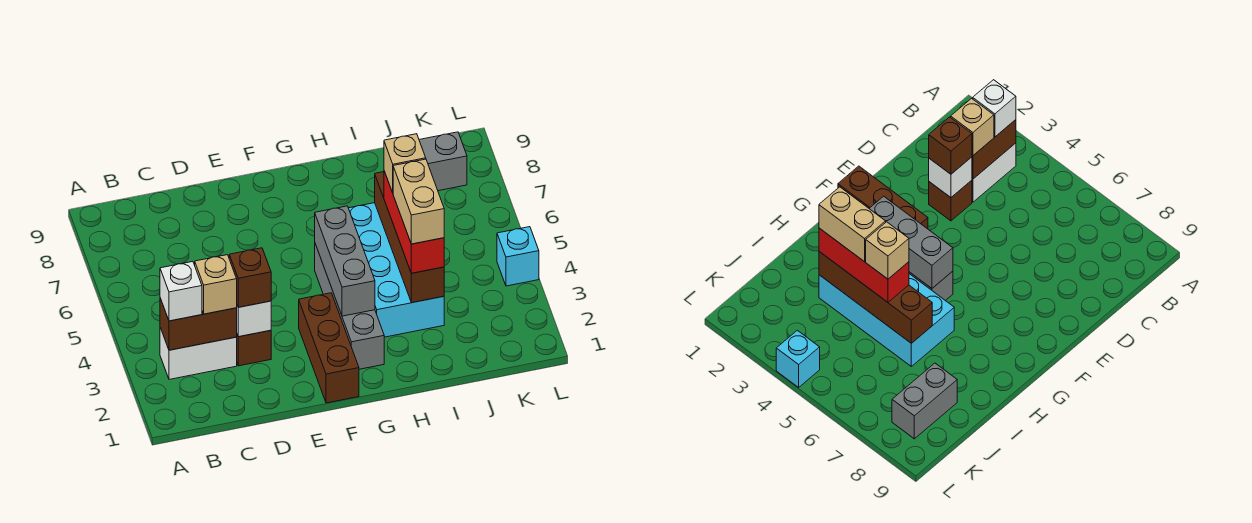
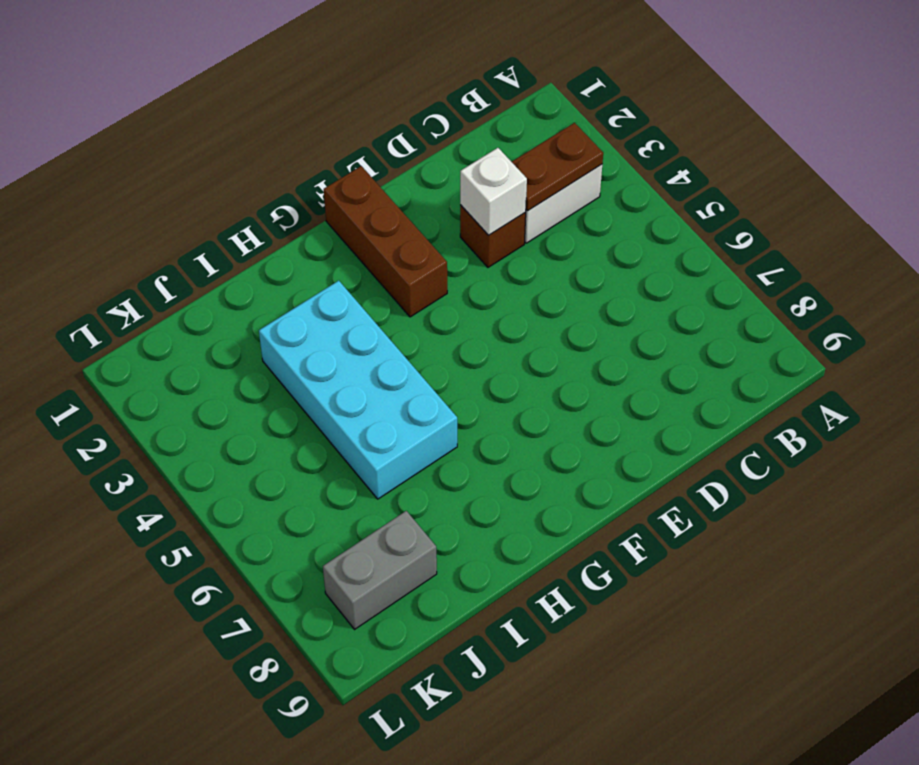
brown 1x2 plate [512,123,603,211] -> brown 1x2 brick [160,298,237,350]
none -> grey 1x4 brick [315,244,384,369]
none -> cyan 1x1 brick [497,227,539,286]
none -> grey 1x3 brick [315,206,375,316]

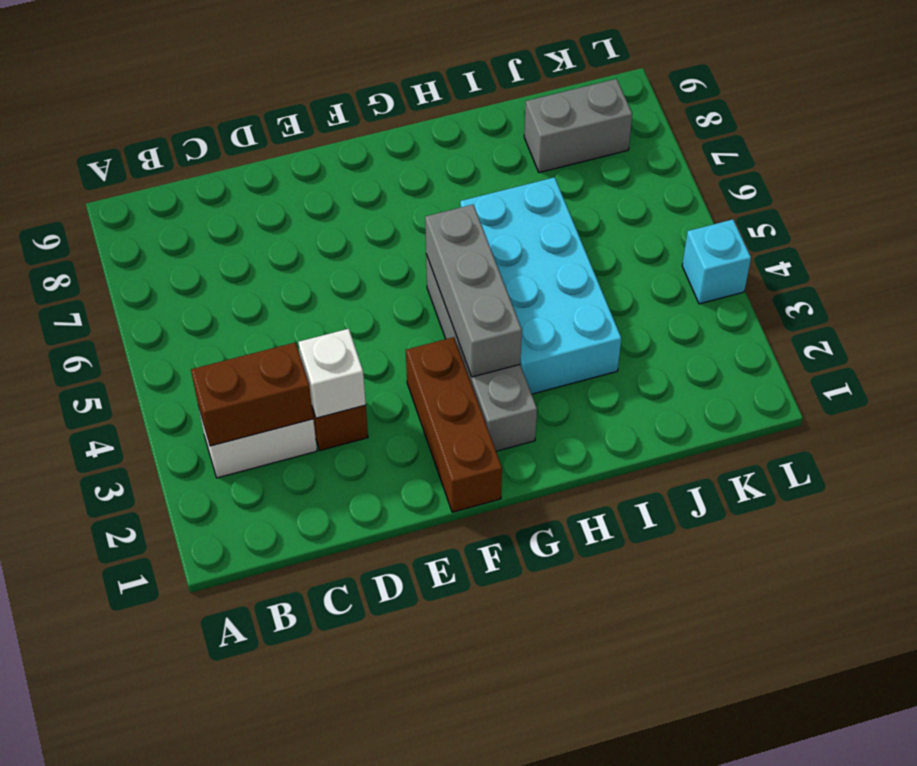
none -> brown 1x4 brick [375,172,444,303]
none -> white 1x1 brick [160,262,202,321]
none -> tan 1x1 brick [195,255,237,314]

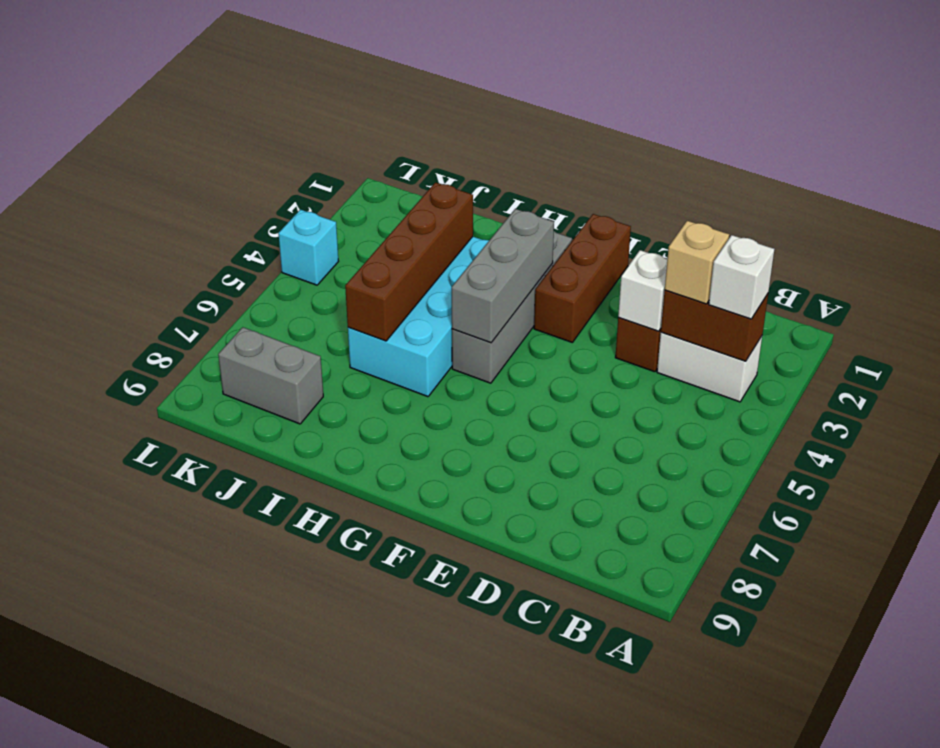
none -> brown 1x1 brick [229,248,271,307]
none -> red 1x3 brick [384,171,444,273]
none -> tan 1x2 brick [393,159,444,244]

